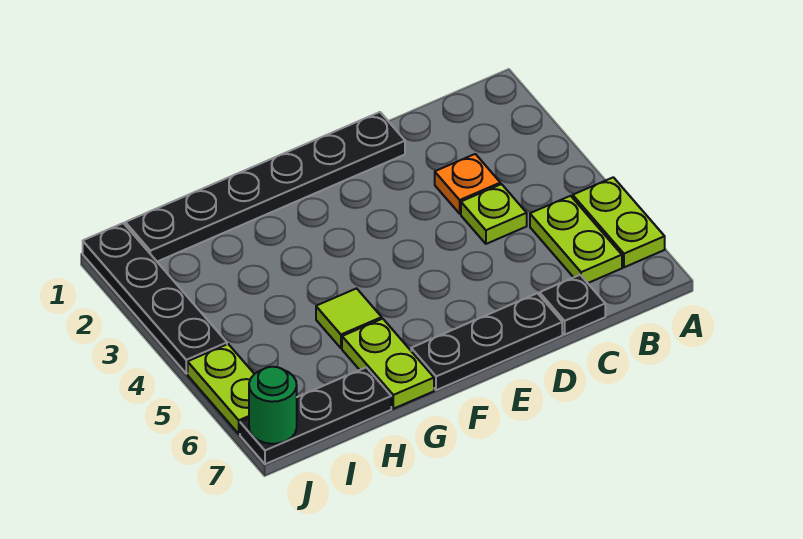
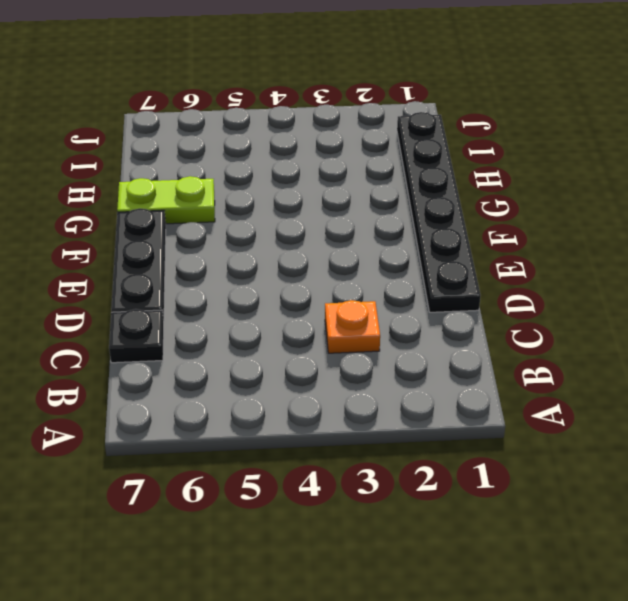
none -> lime 1x2 plate [573,177,665,267]
none -> lime 1x2 plate [530,196,622,283]
none -> lime 1x1 plate [461,184,527,244]

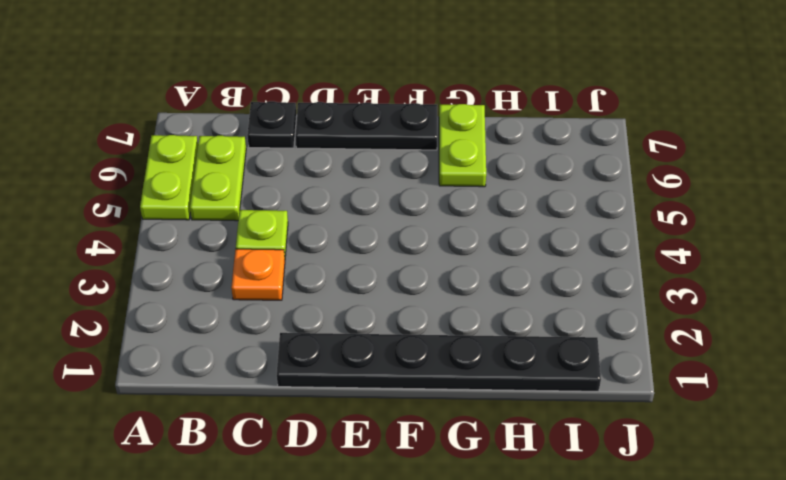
none -> lime 1x1 tile [316,288,382,348]
none -> black 1x3 plate [240,367,391,464]
none -> black 1x4 plate [83,223,227,374]

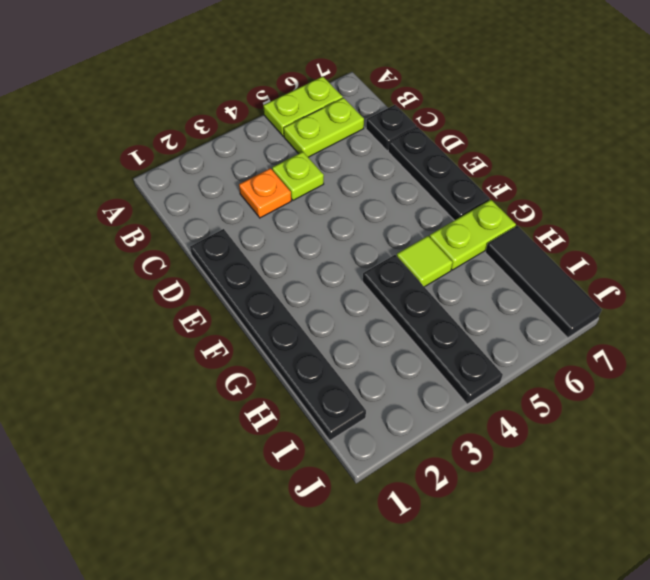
black 1x4 plate [363,255,503,404] -> black 1x4 plate turned to [83,223,227,374]
black 1x3 tile [485,226,602,338] -> black 1x3 plate [240,367,391,464]
none -> lime 1x2 plate [188,344,254,434]
none -> green 1x1 round brick [249,367,297,444]

